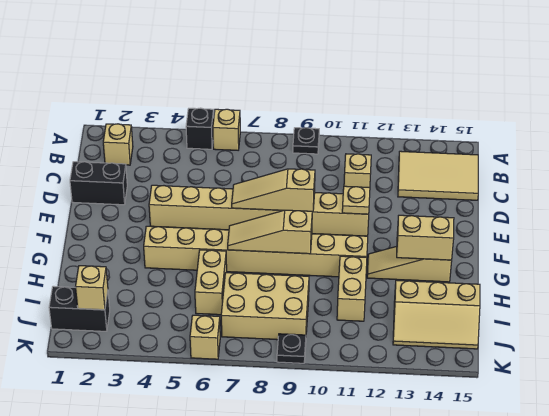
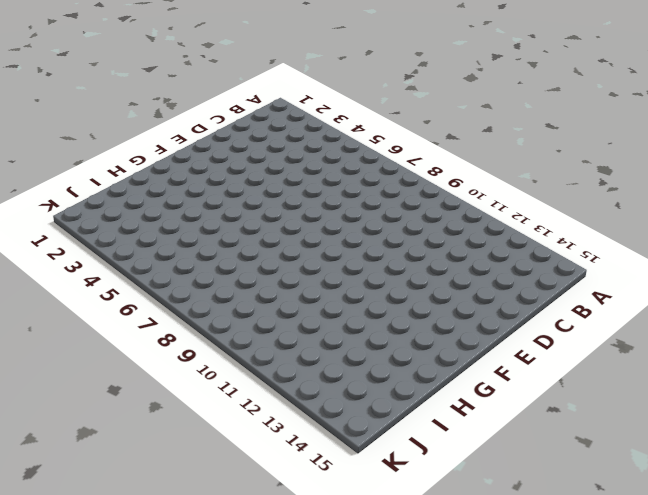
none -> black 1x1 brick [186,108,214,149]
none -> tan 1x1 brick [213,109,240,150]
none -> black 1x1 plate [293,128,319,154]

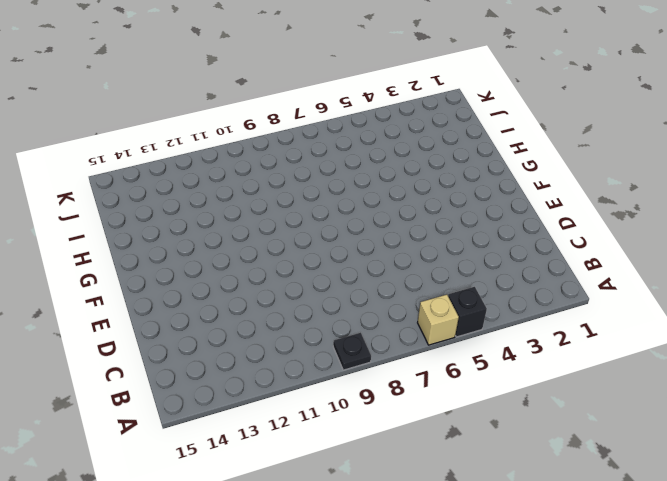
none -> tan 1x1 brick [103,124,133,165]
none -> tan 2x3 tile [398,151,478,200]
none -> tan 1x1 brick [344,154,371,188]

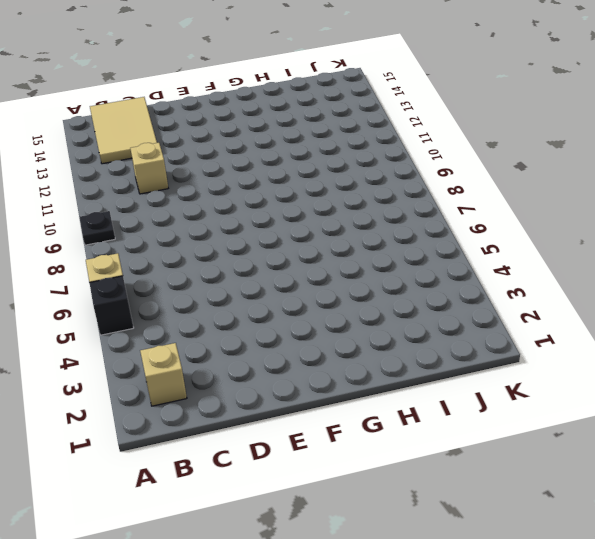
none -> black 1x2 brick [70,162,127,205]
none -> tan 1x8 brick [149,185,369,236]
none -> tan 1x8 brick [144,226,368,277]

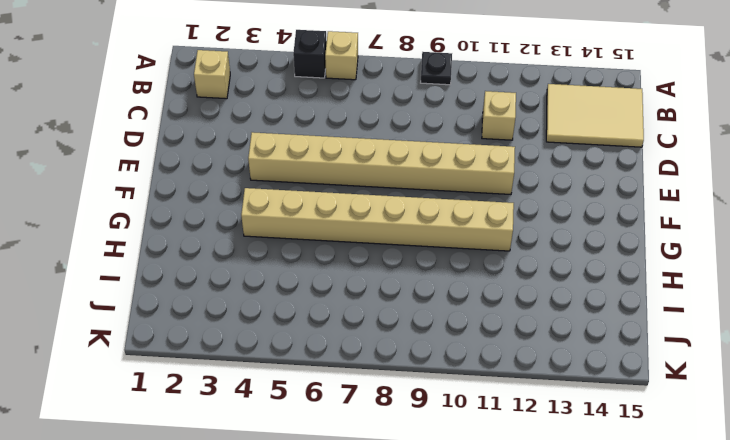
none -> black 1x2 brick [70,162,127,205]
none -> tan 1x3 slope [367,246,452,282]
none -> tan 1x2 brick [195,250,227,315]

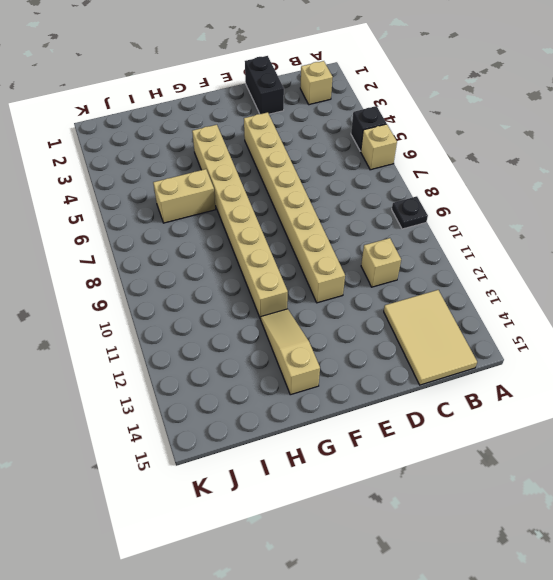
none -> tan 1x2 brick [337,256,367,321]
none -> tan 2x3 brick [221,273,309,340]
none -> tan 2x3 slope [393,280,480,349]

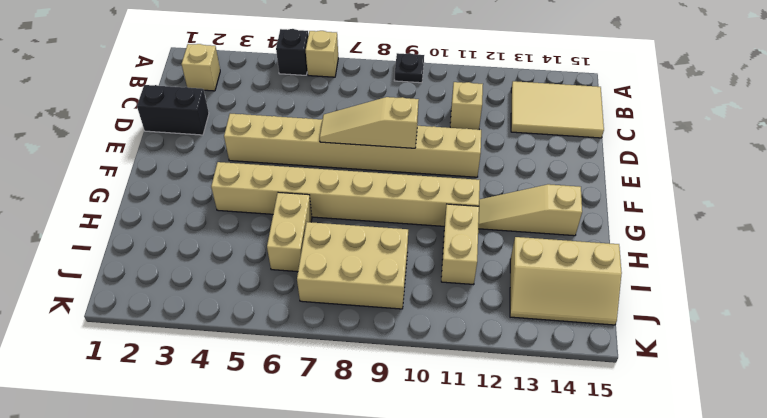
none -> black 1x2 brick [49,286,110,331]
none -> tan 1x1 brick [190,315,220,359]
none -> black 1x1 plate [277,334,306,363]

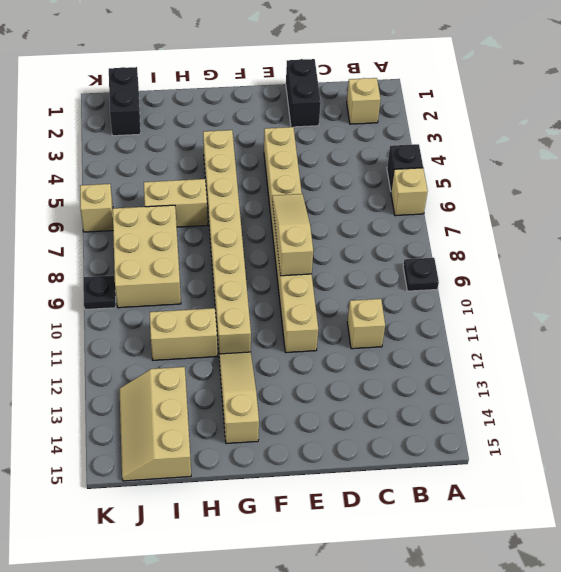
none -> tan 2x3 tile [398,151,478,200]
none -> tan 1x1 plate [342,186,370,214]
none -> tan 1x3 slope [228,210,312,254]

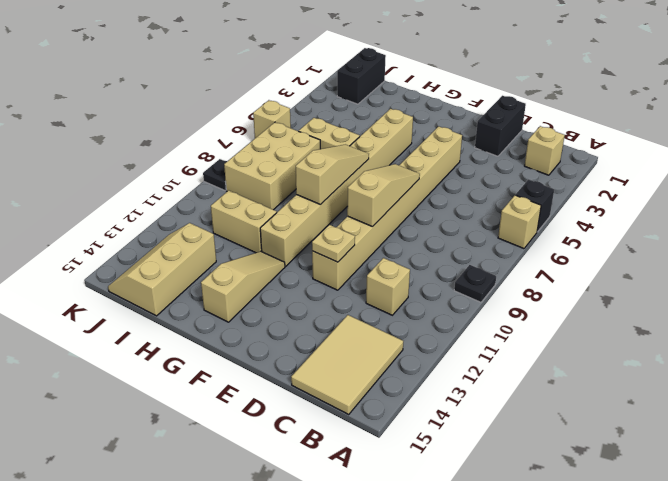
none -> tan 1x2 brick [397,215,454,260]
none -> tan 1x1 brick [76,266,108,310]

